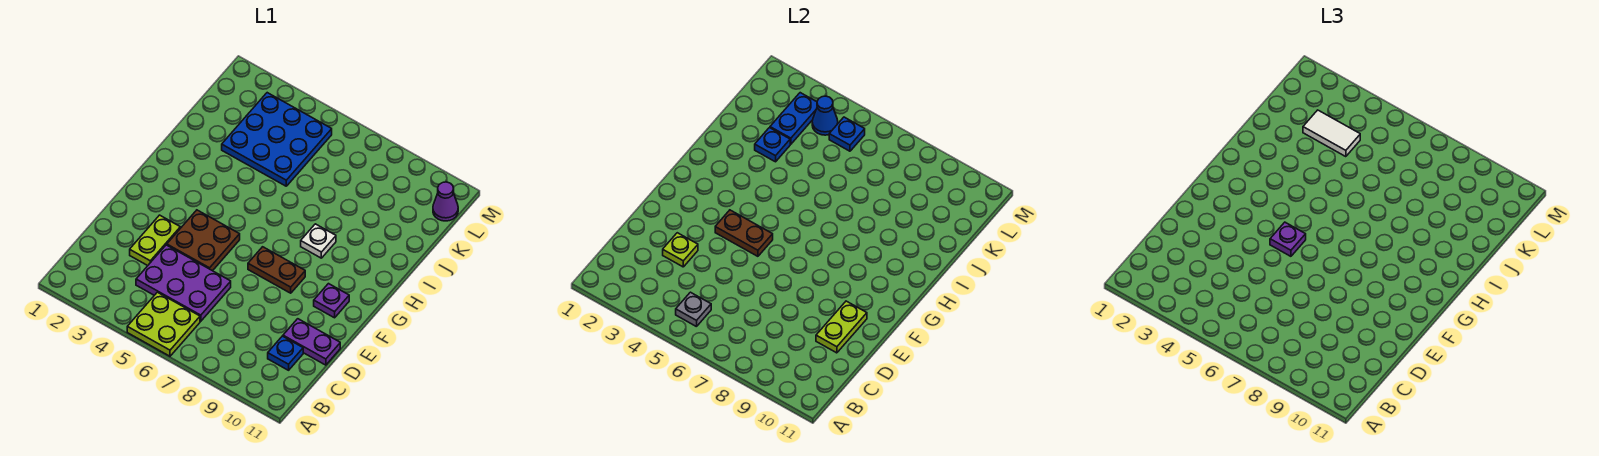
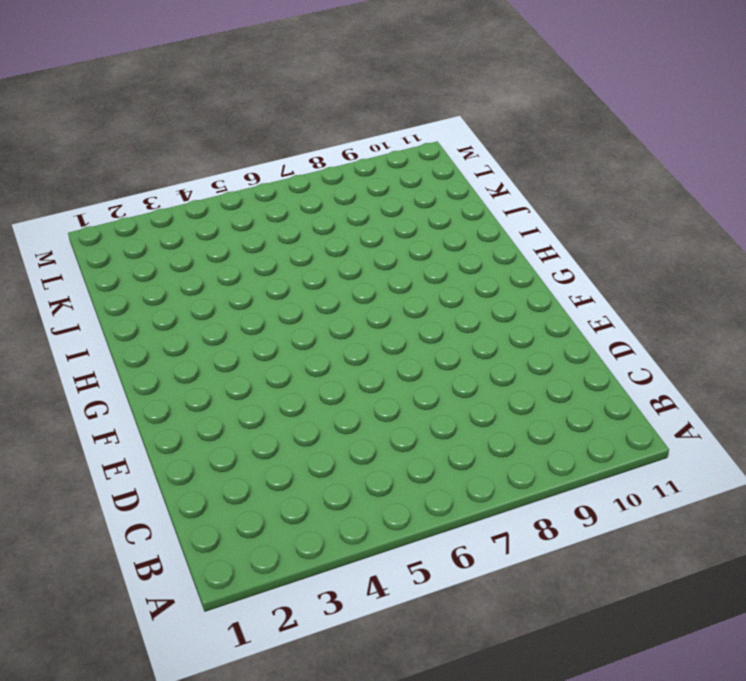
none -> lime 2x2 plate [127,292,200,356]
none -> purple 2x3 plate [136,245,231,321]
none -> blue 1x1 plate [268,336,303,370]

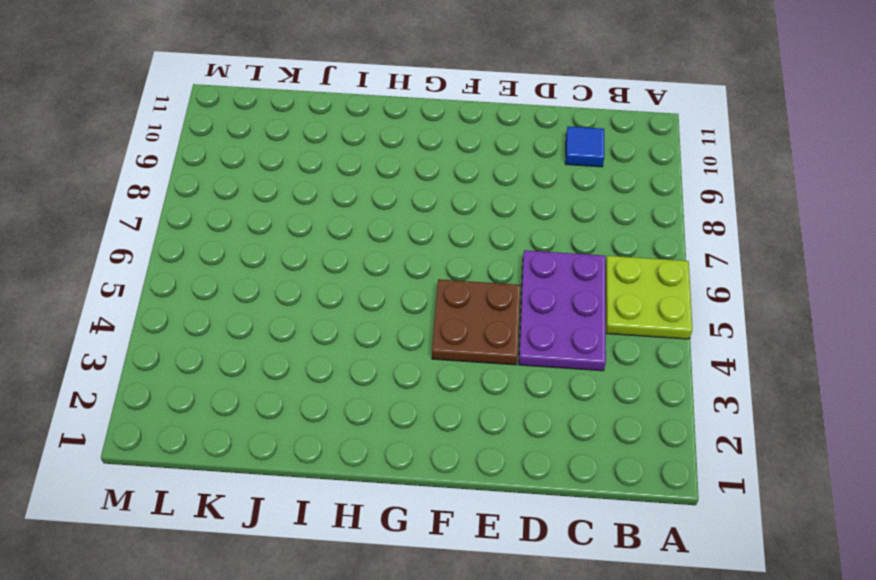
blue 1x1 tile [565,127,604,167] -> blue 1x1 plate [268,336,303,370]
none -> lime 1x2 plate [130,215,180,266]
none -> purple 1x2 plate [283,319,340,365]
none -> brown 1x2 plate [248,247,305,293]

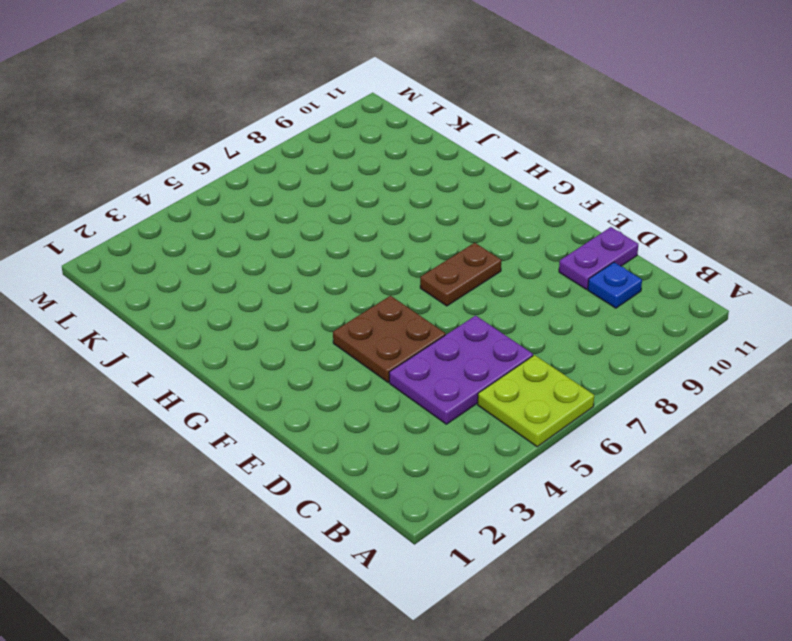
none -> lime 1x2 plate [130,215,180,266]
none -> purple 1x1 plate [314,284,349,318]
none -> white 1x1 plate [301,224,336,258]

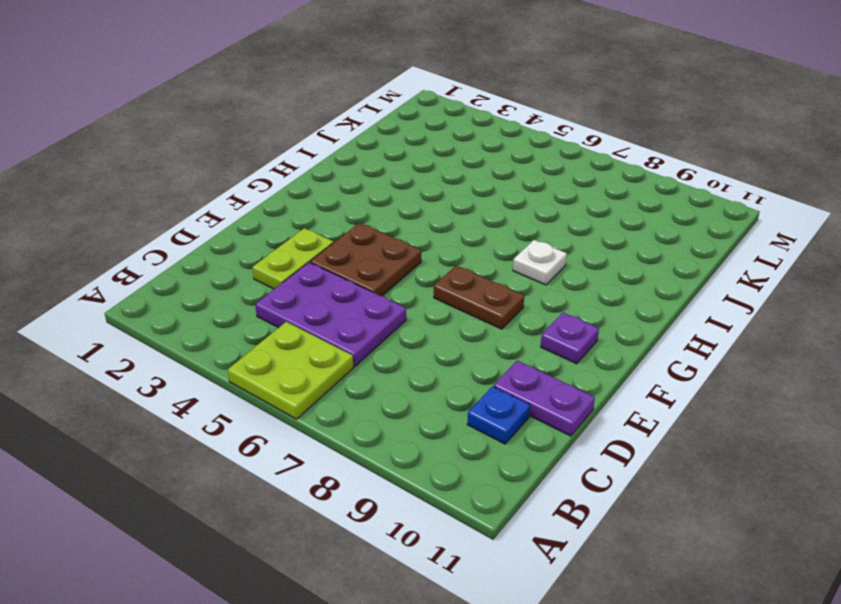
none -> blue 3x3 plate [222,93,332,186]
none -> purple 1x1 cone [433,182,458,221]
none -> grey 1x1 plate [676,292,711,327]

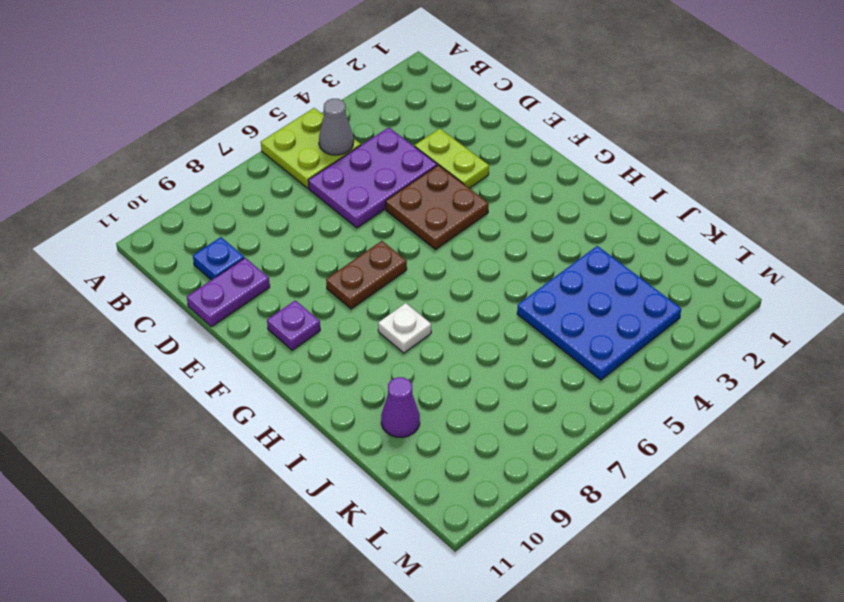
grey 1x1 cone [319,99,354,155] -> grey 1x1 plate [676,292,711,327]
purple 1x1 cone [381,377,420,437] -> purple 1x1 cone moved to [433,182,458,221]
none -> lime 1x1 plate [663,233,698,267]
none -> lime 1x2 plate [816,301,867,353]
none -> brown 1x2 plate [715,210,773,256]

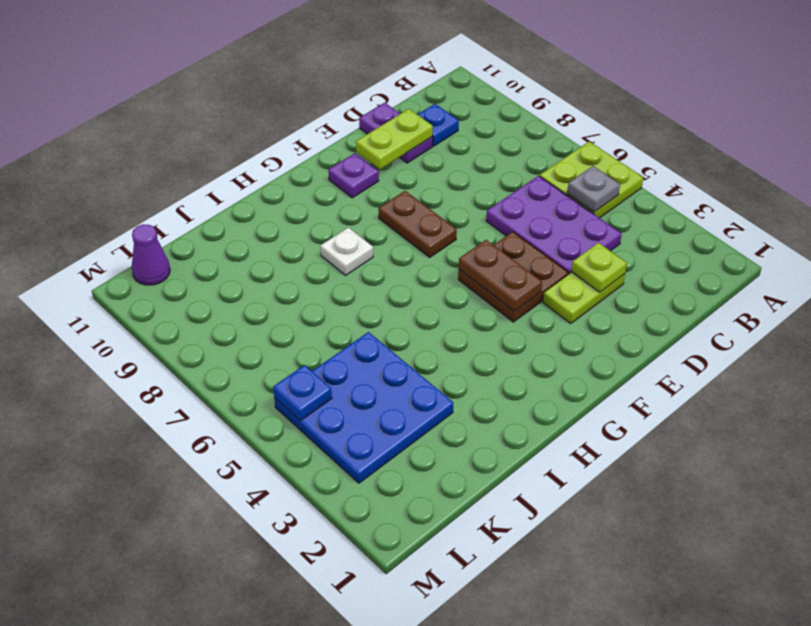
none -> blue 1x1 plate [755,128,790,162]
none -> blue 1x2 plate [770,93,817,144]
none -> blue 1x1 cone [812,96,838,135]

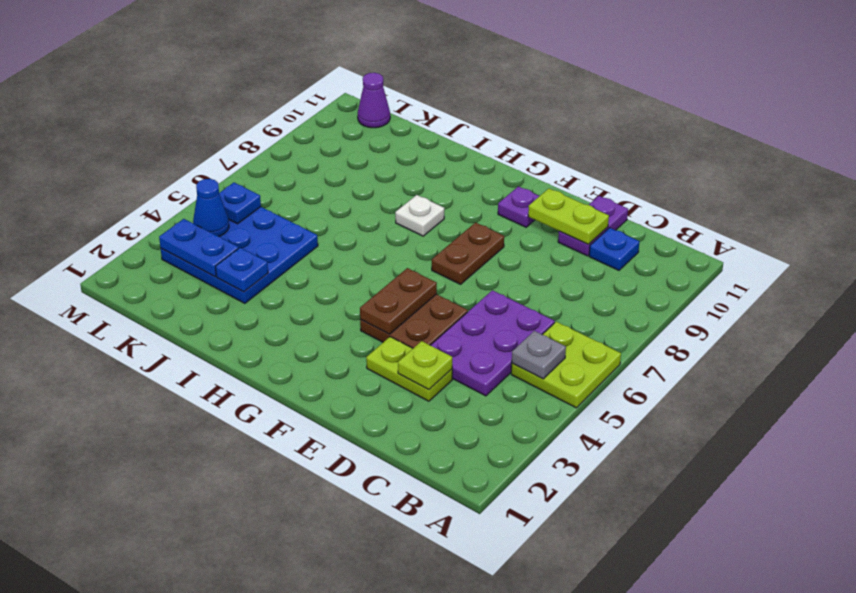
none -> purple 1x1 plate [1270,222,1306,256]
none -> white 1x2 tile [1303,110,1360,157]

